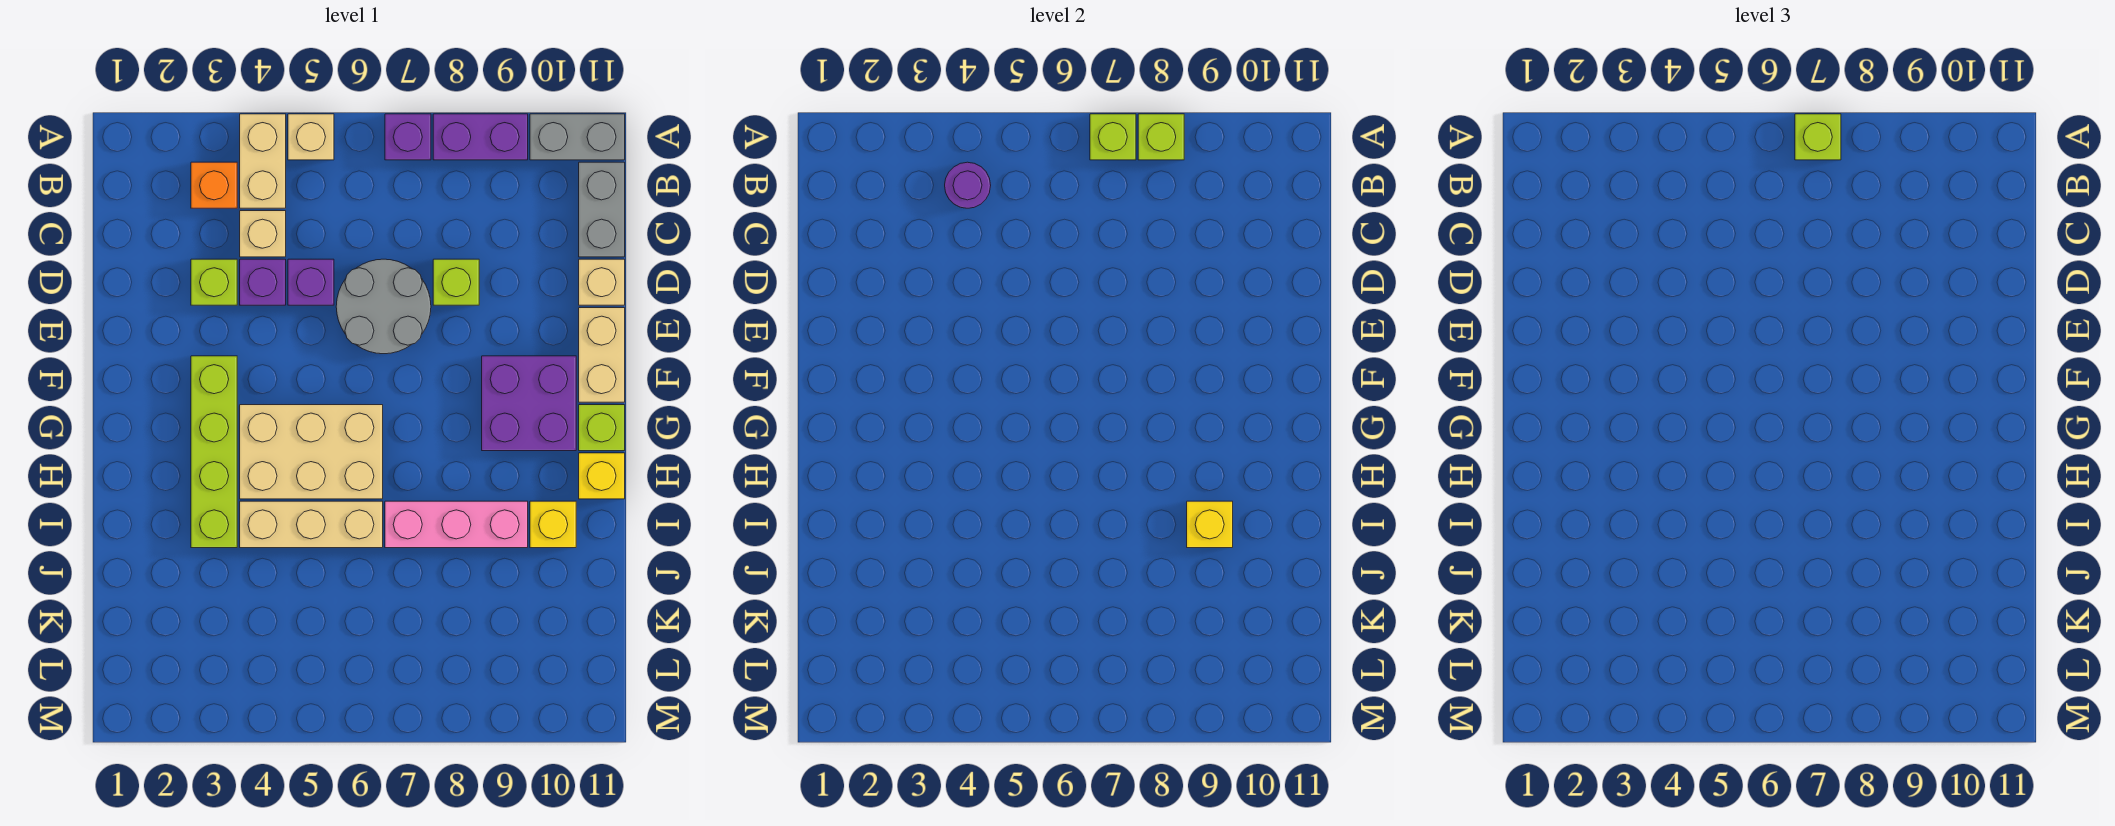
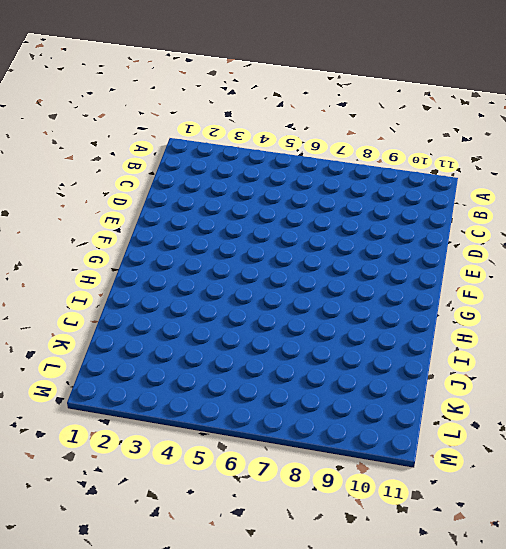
none -> tan 1x2 brick [240,114,286,208]
none -> tan 1x1 brick [288,114,334,160]
none -> purple 1x1 brick [385,114,431,160]

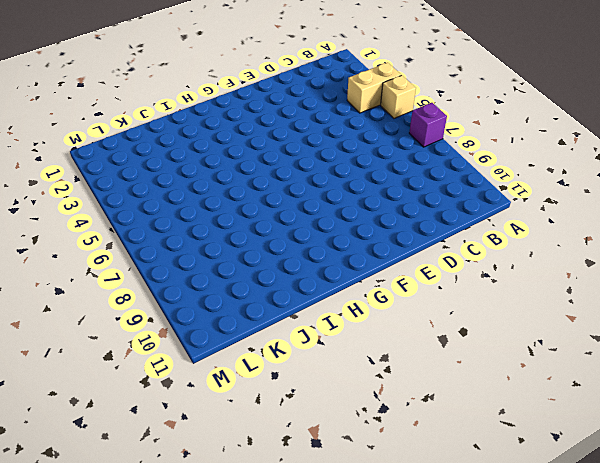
none -> purple 1x2 brick [433,114,528,160]
none -> grey 1x2 brick [530,114,625,160]
none -> orange 1x1 brick [191,162,237,208]

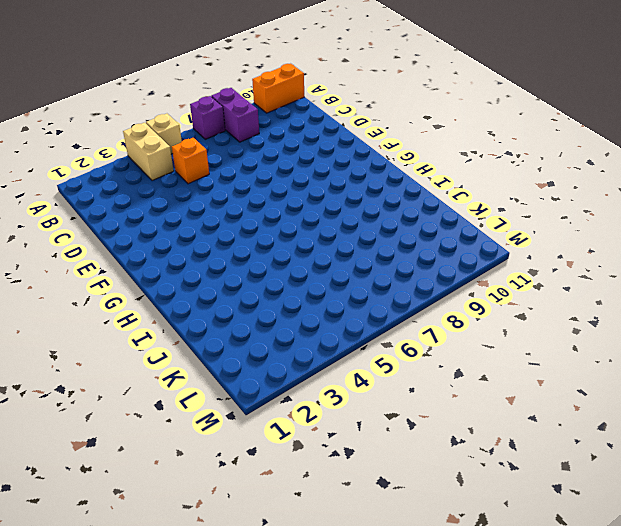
purple 1x2 brick [211,88,259,142] -> purple 1x2 brick turned to [433,114,528,160]
orange 1x2 brick [252,64,304,113] -> grey 1x2 brick [530,114,625,160]
orange 1x1 brick [172,138,209,184] -> orange 1x1 brick moved to [191,162,237,208]
none -> grey 1x2 brick [579,162,625,257]
none -> tan 1x1 brick [240,211,286,257]
none -> lime 1x1 brick [191,259,237,305]

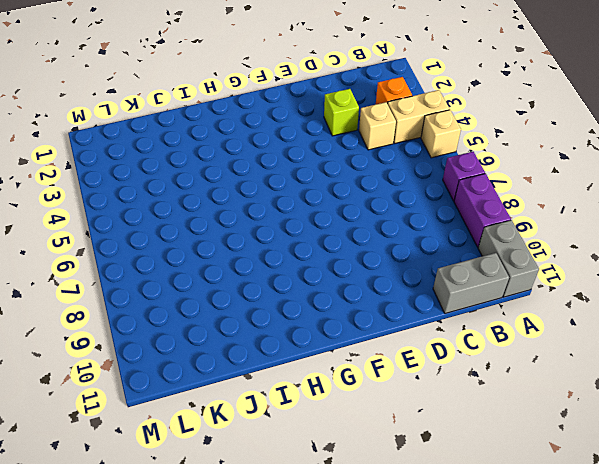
none -> purple 1x1 brick [240,259,286,305]
none -> purple 1x1 brick [288,259,334,305]
none -> grey 2x2 round brick [336,259,431,354]

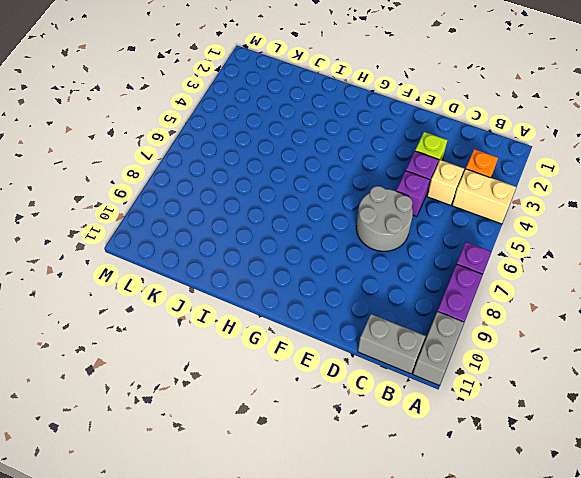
none -> tan 1x1 brick [288,114,334,160]
none -> lime 1x1 brick [433,259,479,305]
none -> tan 1x1 brick [579,259,625,305]

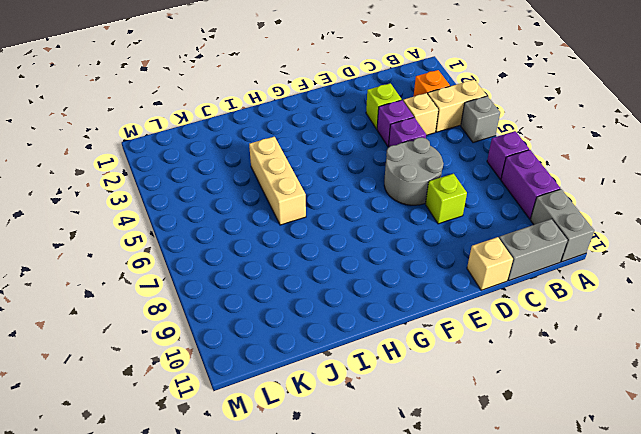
grey 1x1 brick [461,96,500,143] -> tan 1x1 brick [288,114,334,160]
none -> tan 1x2 brick [579,308,625,402]
none -> lime 1x4 brick [191,356,237,548]
none -> purple 2x2 brick [482,356,576,451]

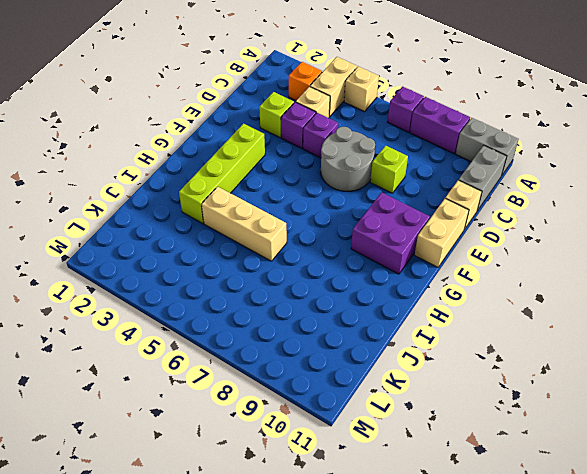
none -> tan 2x3 brick [240,405,383,499]
none -> lime 1x1 brick [579,405,625,451]
none -> yellow 1x1 brick [579,453,625,499]

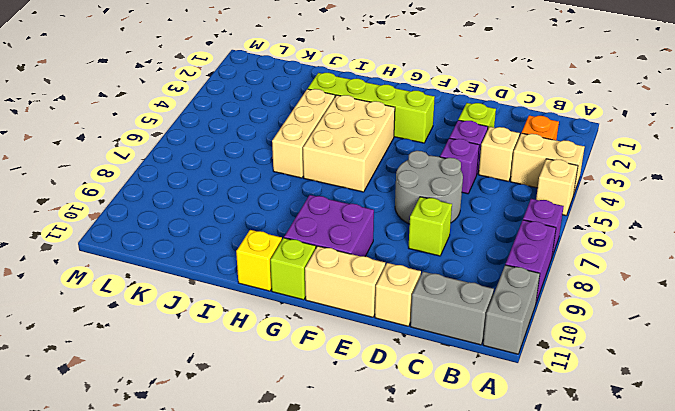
none -> pink 1x3 brick [385,501,528,548]
none -> yellow 1x1 brick [530,501,576,548]
none -> lime 1x1 brick [1090,114,1136,160]

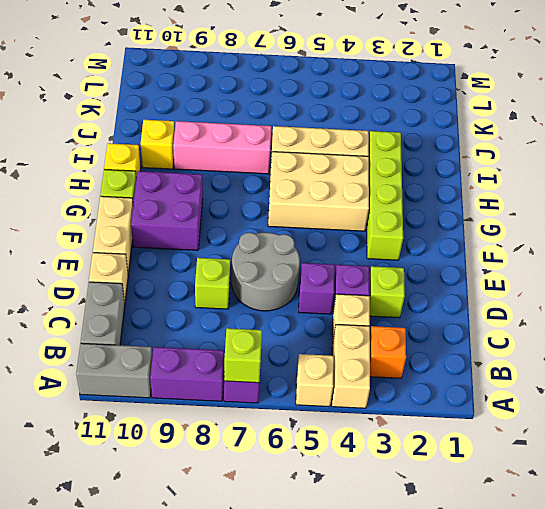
none -> lime 1x1 brick [1138,114,1184,160]
none -> purple 1x1 round brick [945,162,991,208]
none -> yellow 1x1 brick [1187,501,1233,548]

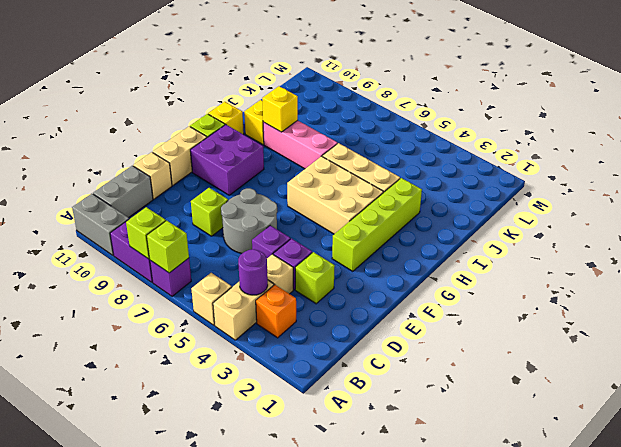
none -> lime 1x1 brick [1795,114,1841,160]

